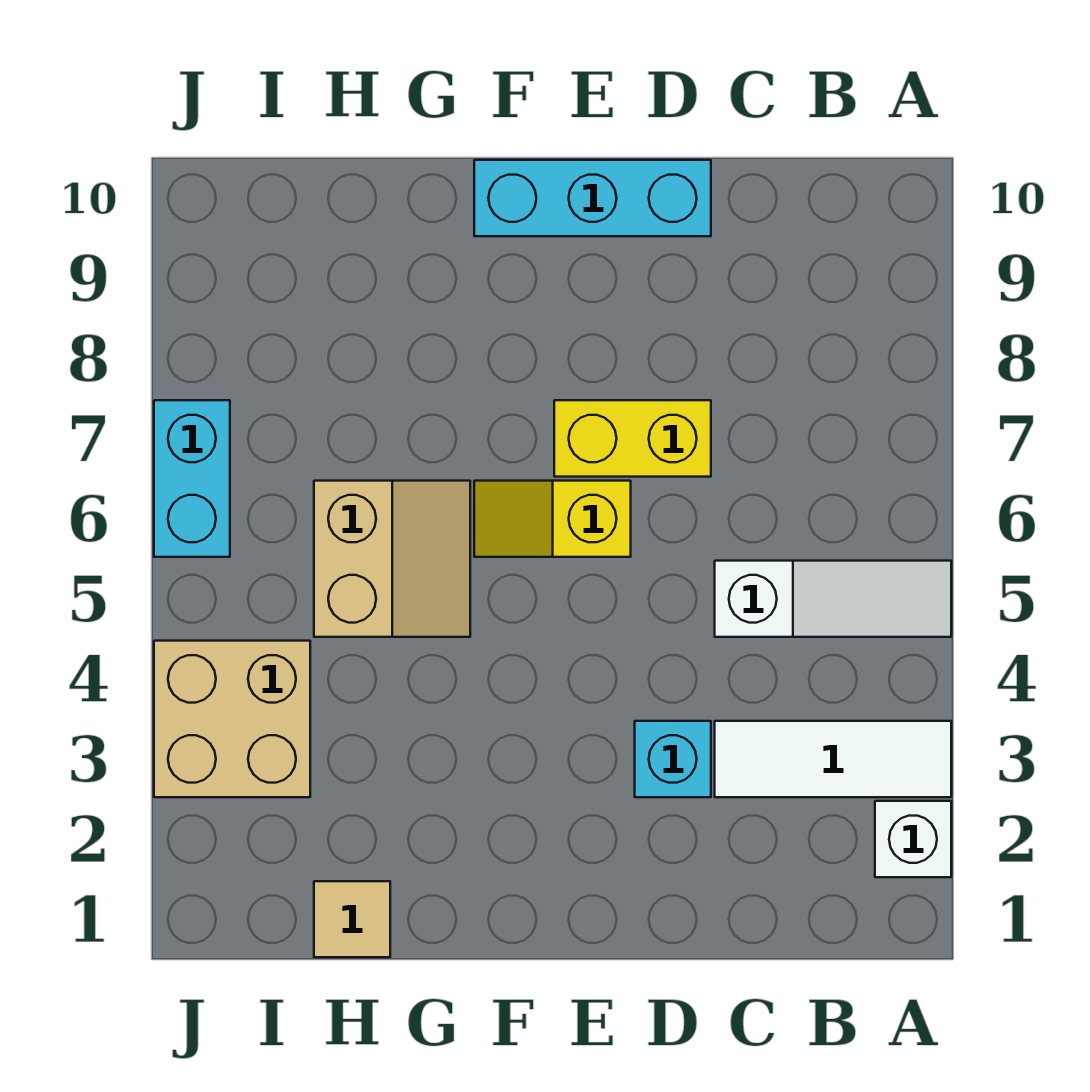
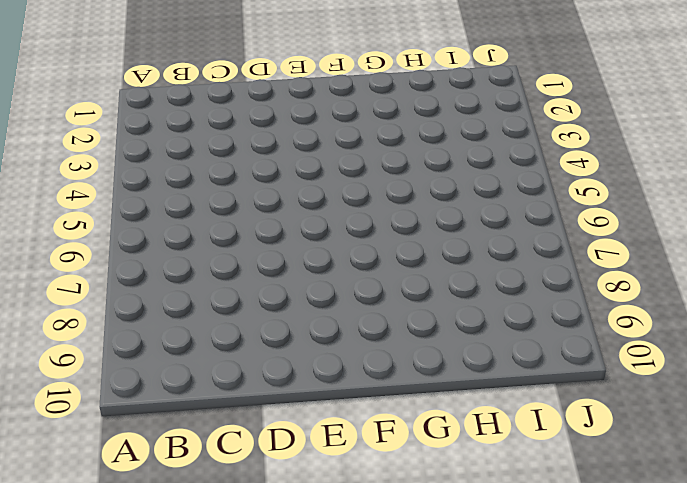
none -> white 1x1 brick [875,801,951,877]
none -> white 1x3 tile [715,721,951,797]

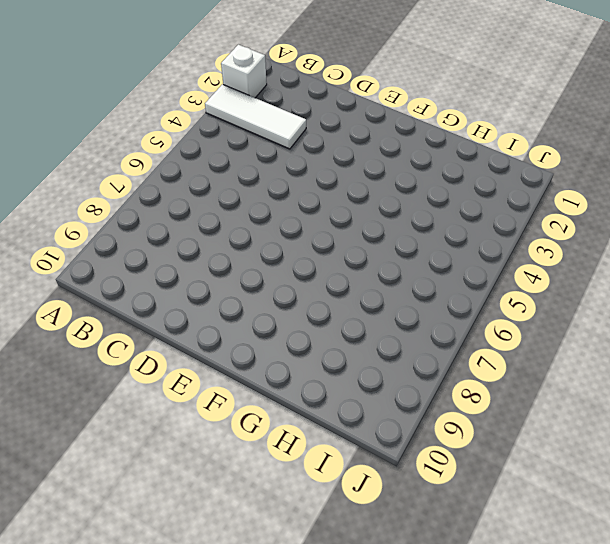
none -> white 1x3 slope [715,561,951,637]
none -> cyan 1x1 brick [635,721,711,797]

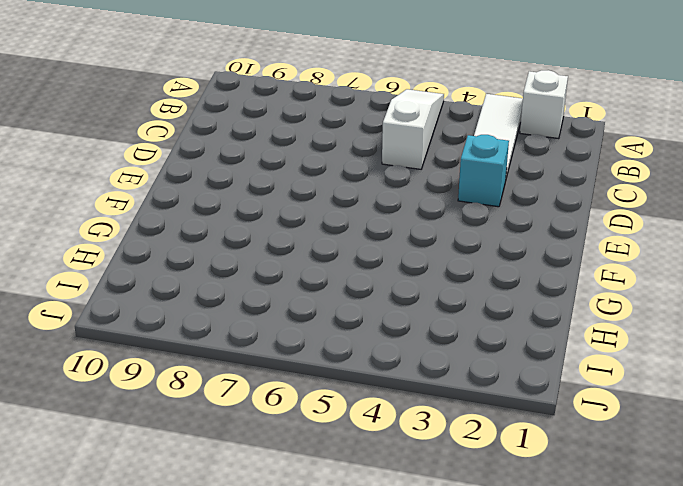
none -> yellow 1x2 brick [554,400,711,477]
none -> cyan 1x3 brick [474,160,711,236]

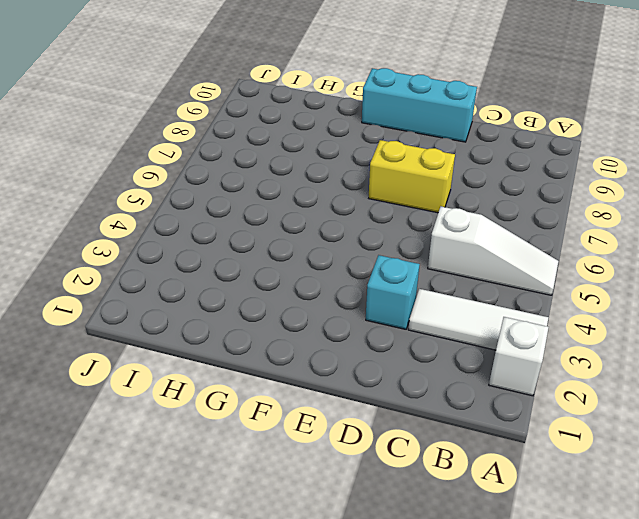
none -> yellow 1x2 slope [474,481,631,557]
none -> tan 2x2 slope [314,481,470,637]

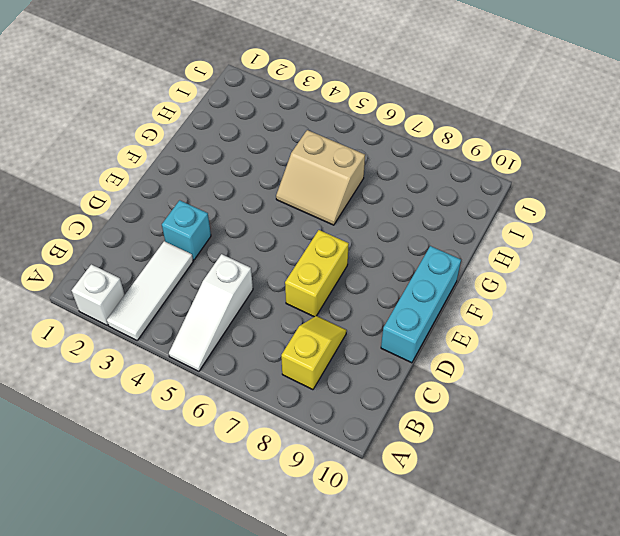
yellow 1x2 slope [281,316,347,390] -> yellow 1x2 slope moved to [474,481,631,557]
none -> tan 1x1 tile [314,881,390,957]
none -> tan 2x2 brick [154,641,310,797]

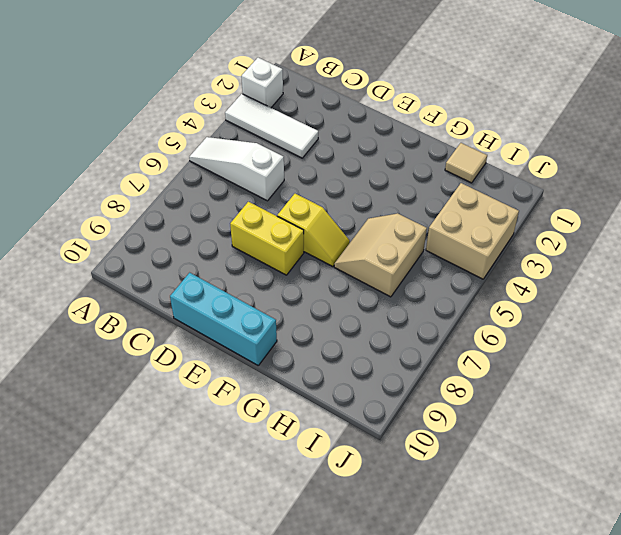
none -> cyan 1x1 brick [635,721,711,797]
none -> cyan 1x2 brick [154,400,230,557]

